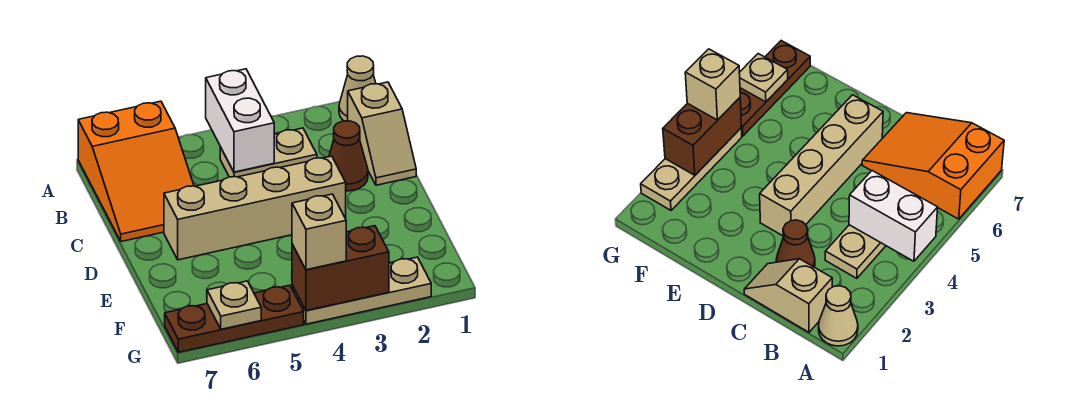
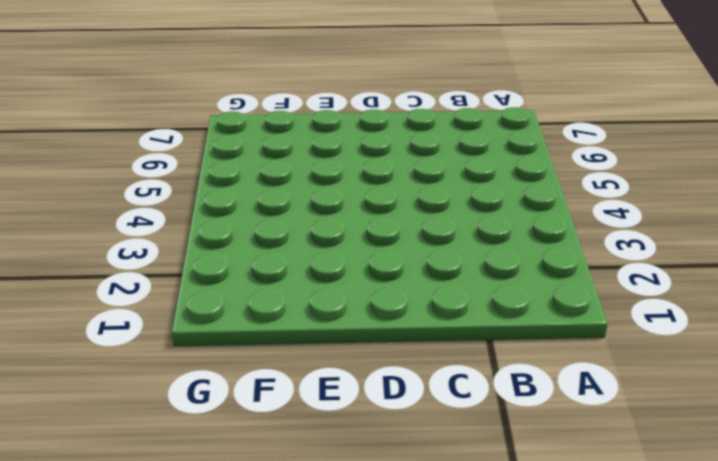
none -> tan 1x1 cone [339,56,376,121]
none -> orange 2x3 slope [78,101,194,242]
none -> tan 1x2 slope [348,82,416,185]

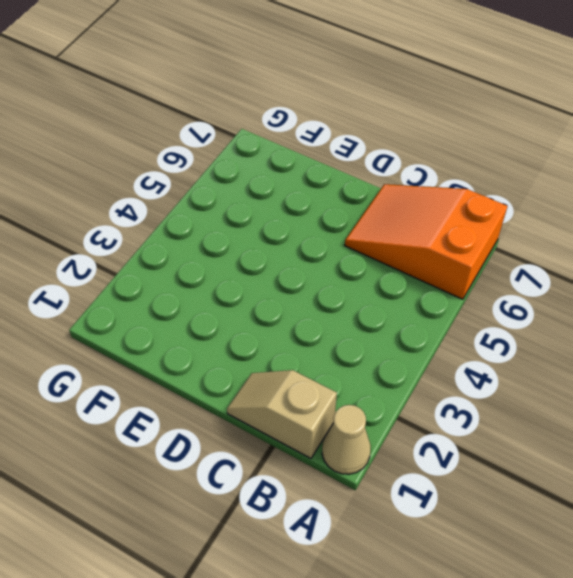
none -> tan 1x2 plate [220,128,317,177]
none -> brown 1x1 cone [329,121,368,191]
none -> tan 1x4 brick [164,156,346,260]

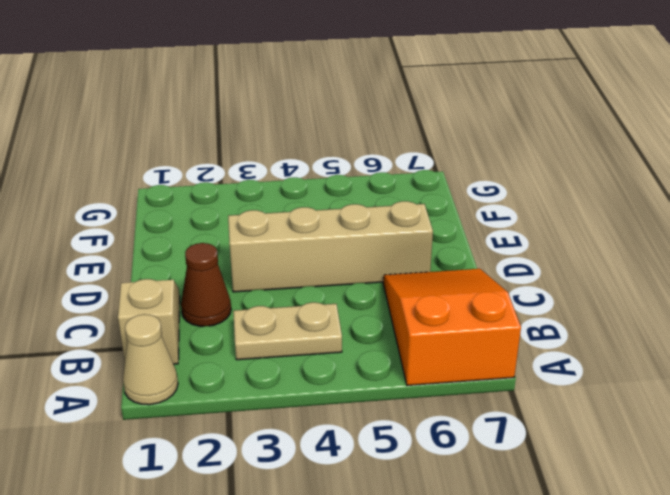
none -> tan 1x3 plate [292,257,431,324]
none -> brown 1x3 plate [165,285,304,352]
none -> white 1x2 brick [206,69,274,172]

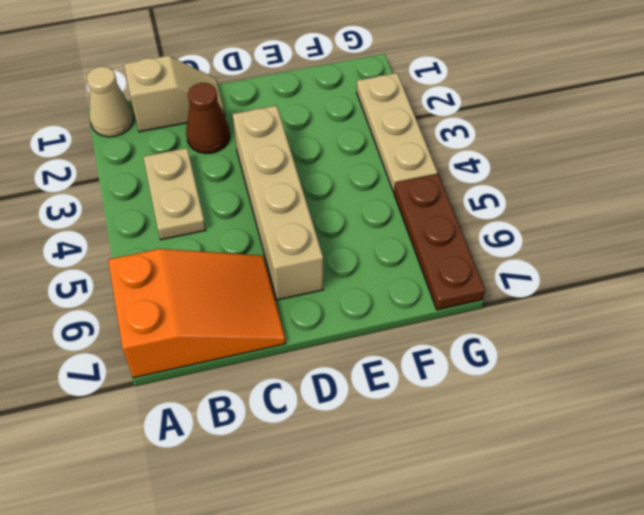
none -> white 1x2 brick [206,69,274,172]
none -> brown 1x2 brick [292,226,389,311]
none -> tan 1x1 plate [207,281,261,329]

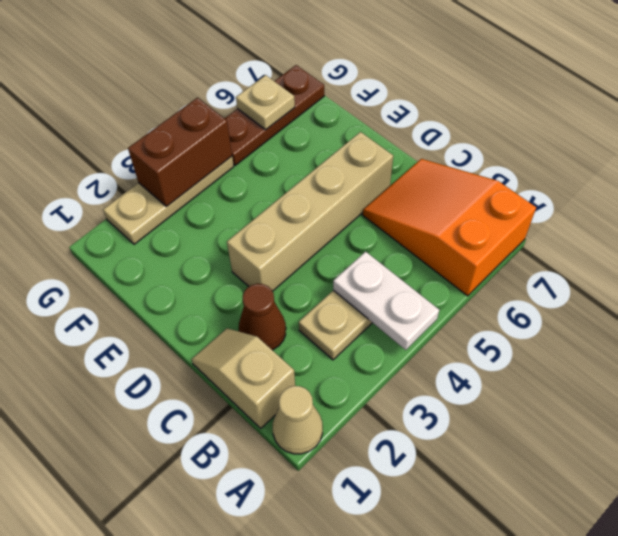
white 1x2 plate [333,252,439,350] -> white 1x2 brick [206,69,274,172]
none -> tan 1x1 brick [292,194,346,270]

